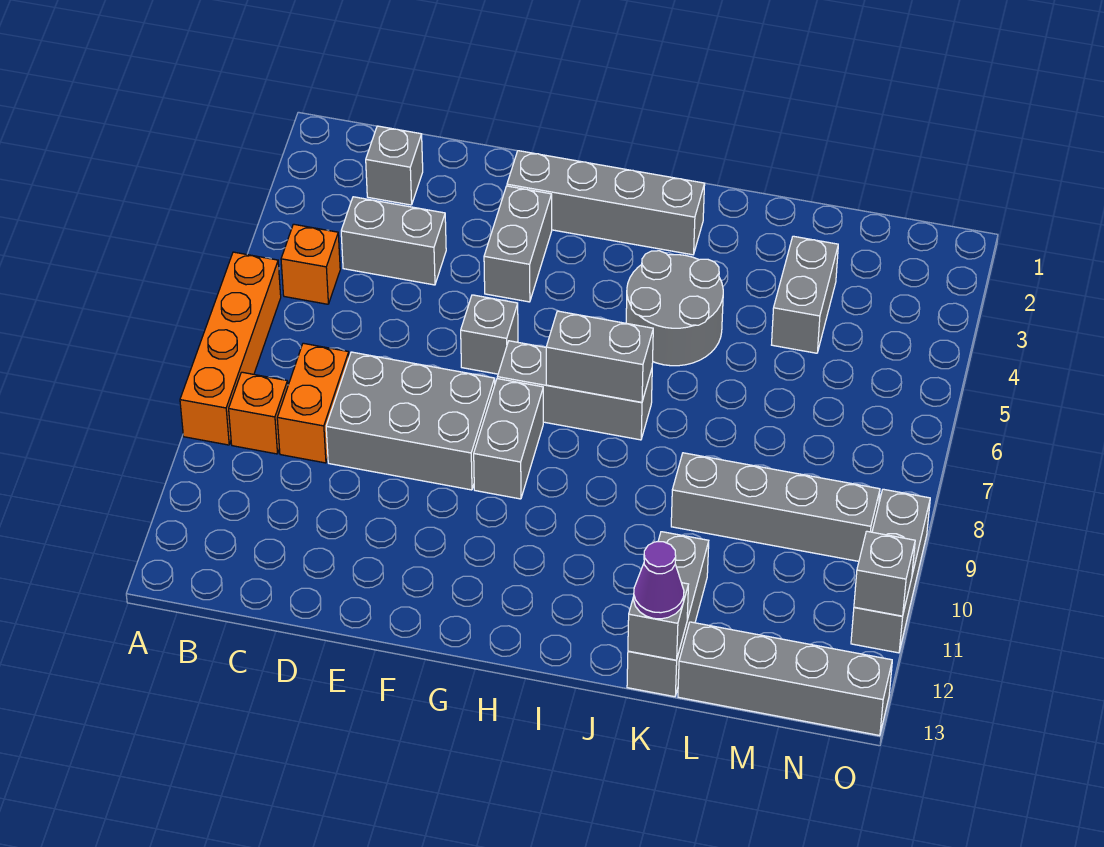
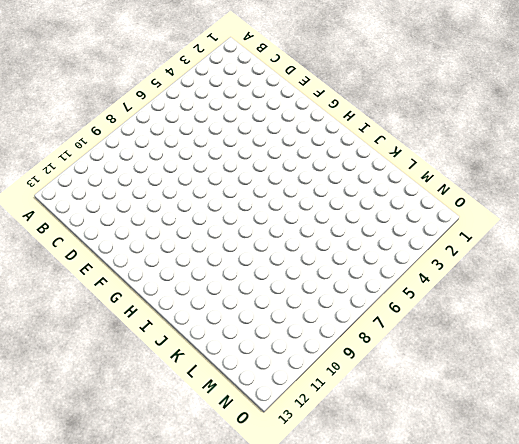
none -> orange 1x4 brick [180,252,281,445]
none -> orange 1x1 brick [281,224,340,304]
none -> orange 1x1 brick [229,372,288,454]

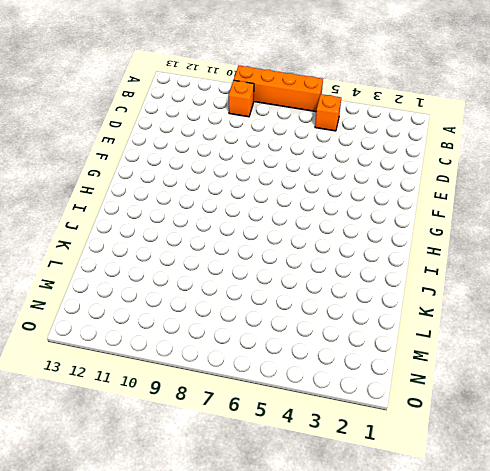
none -> grey 1x1 brick [366,126,423,205]
none -> grey 1x2 brick [341,197,446,285]
none -> orange 1x2 brick [277,343,349,463]

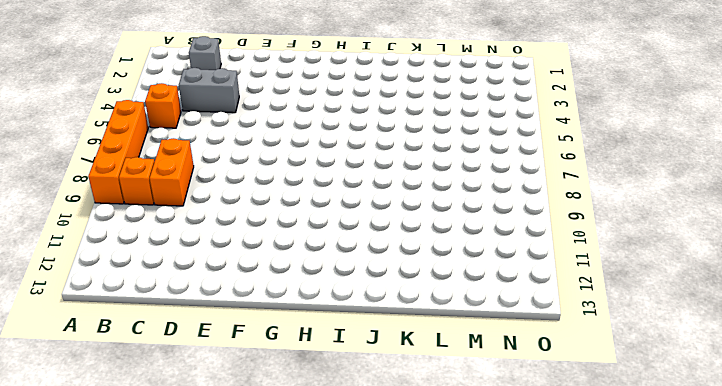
none -> grey 2x3 brick [326,352,495,490]
none -> grey 1x4 brick [507,151,705,255]
none -> grey 1x2 brick [484,186,552,302]

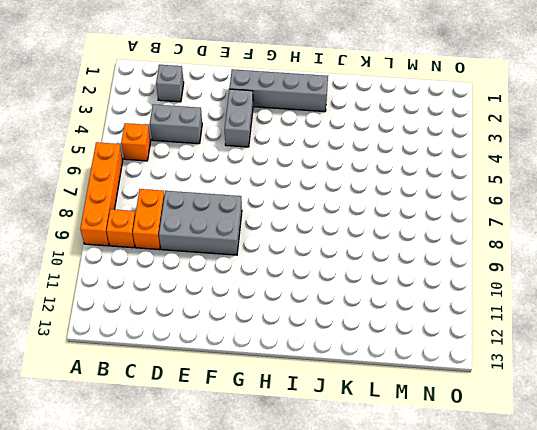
none -> grey 1x1 brick [461,295,518,374]
none -> grey 1x3 brick [497,341,652,440]
none -> grey 1x2 brick [474,379,543,499]

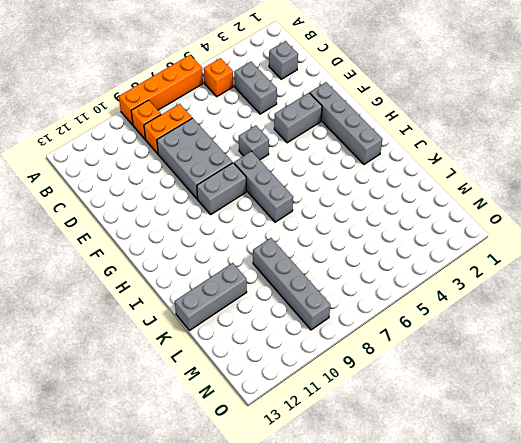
none -> grey 2x2 round brick [626,251,723,366]
none -> grey 1x2 brick [772,236,838,353]
none -> grey 1x4 brick [678,622,892,736]

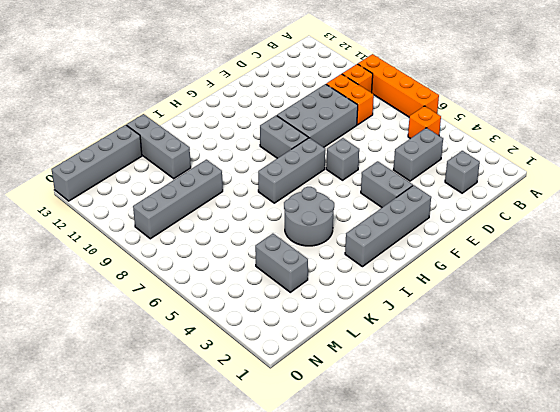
none -> grey 1x3 brick [851,489,930,653]
none -> grey 1x2 brick [546,311,653,402]
none -> grey 1x1 brick [628,583,688,660]

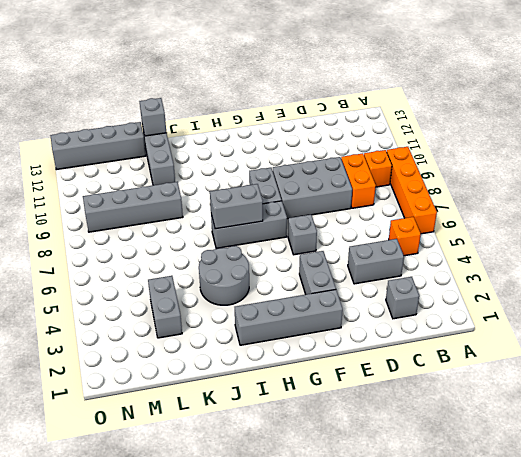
none -> grey 1x3 brick [851,489,930,653]
none -> grey 1x1 brick [854,531,915,616]
none -> purple 1x1 cone [634,542,684,619]

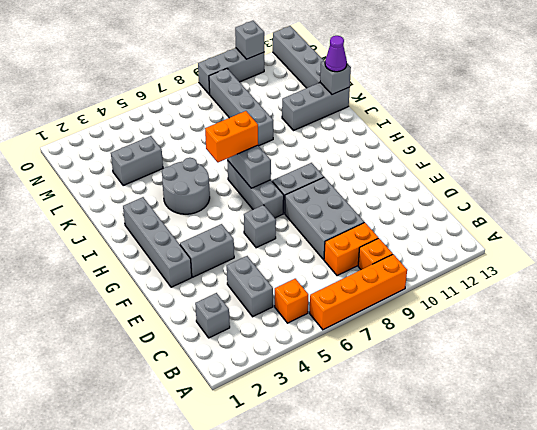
orange 1x2 brick [205,111,258,162] -> none

